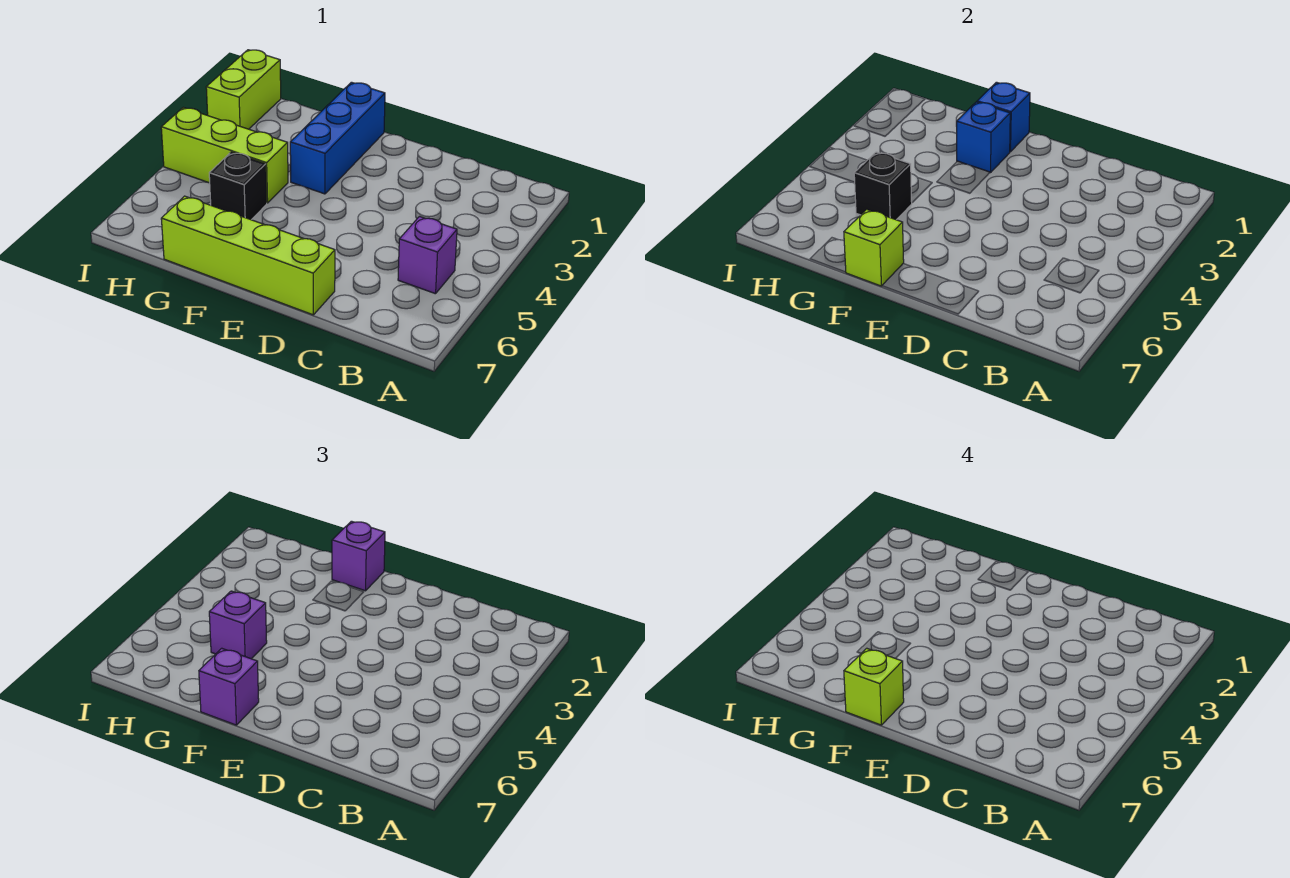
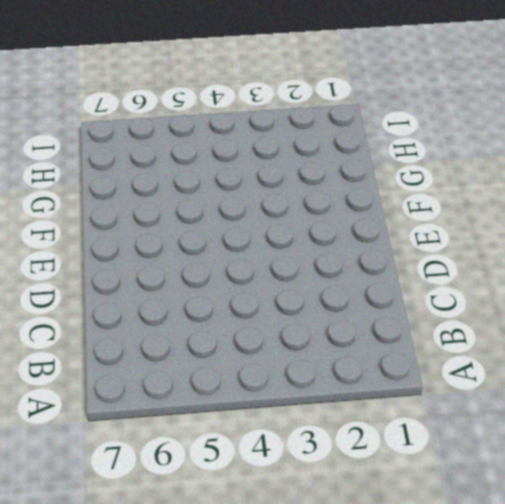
none -> purple 1x1 brick [398,217,457,294]
none -> lime 1x4 brick [161,196,335,315]
none -> blue 1x3 brick [290,82,385,194]

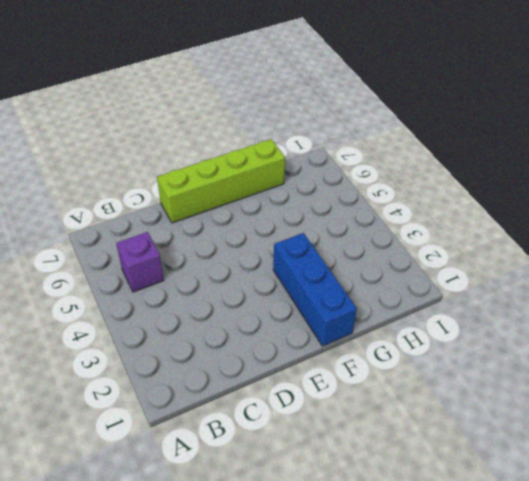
none -> lime 1x3 brick [161,107,288,203]
none -> black 1x1 brick [209,152,267,220]
none -> lime 1x2 brick [206,50,281,129]

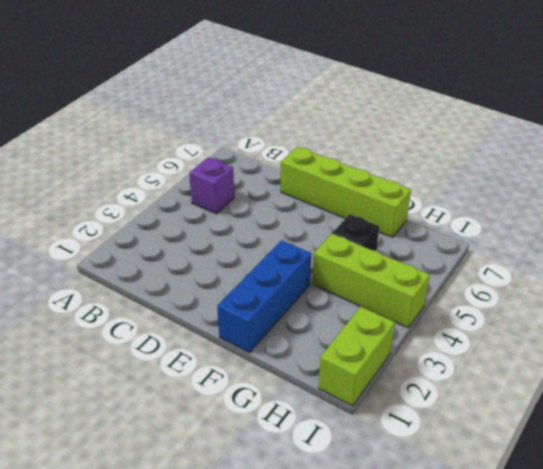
none -> blue 1x1 brick [977,82,1030,152]
none -> blue 1x1 brick [957,102,1010,173]
none -> lime 1x1 brick [844,209,904,286]

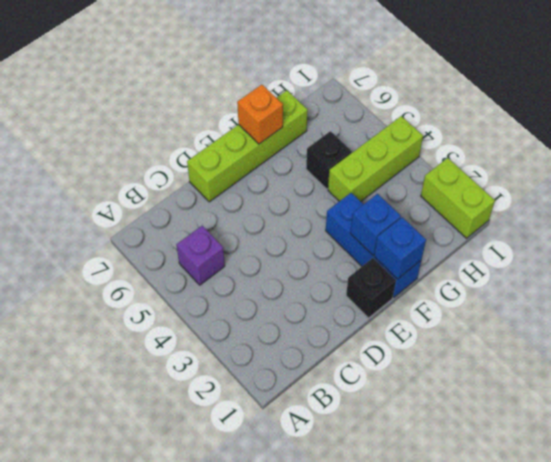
black 1x1 brick [346,258,396,318] -> black 1x1 brick moved to [854,152,912,220]
orange 1x1 brick [237,85,283,144] -> lime 1x1 brick [844,209,904,286]
none -> purple 1x1 brick [332,521,385,591]
none -> purple 1x1 brick [199,648,259,725]
none -> purple 1x1 brick [209,591,267,659]

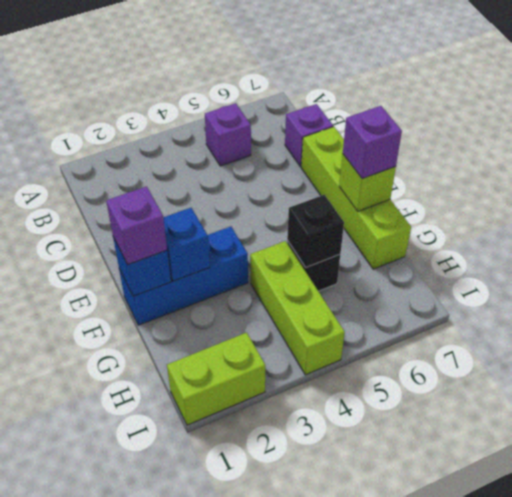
purple 1x1 brick [285,104,333,167] -> purple 1x1 brick moved to [209,591,267,659]
none -> lime 1x1 brick [844,648,904,725]

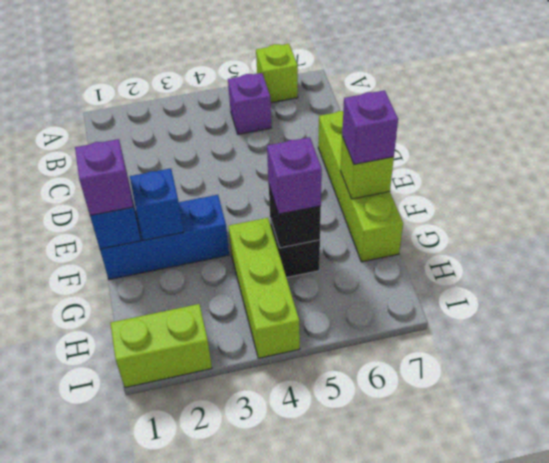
lime 1x1 brick [256,44,298,103] -> lime 1x1 brick moved to [844,648,904,725]

